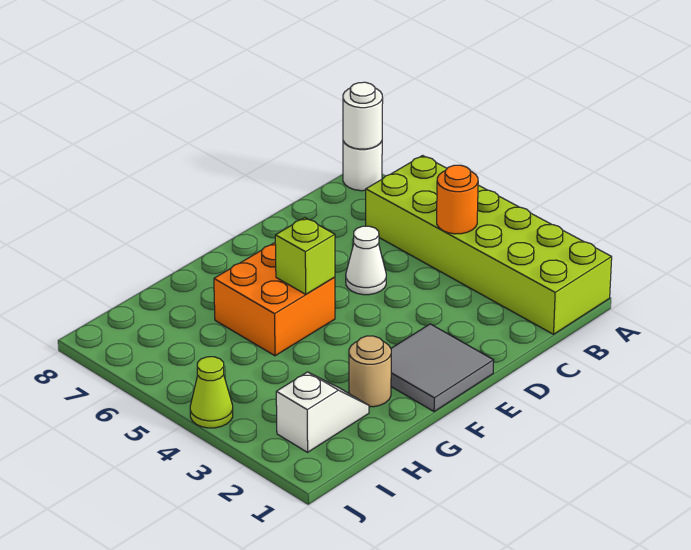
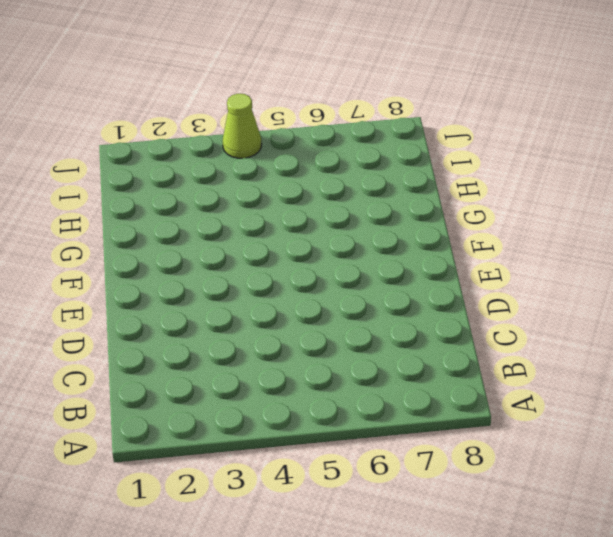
none -> lime 2x6 brick [366,156,612,334]
none -> white 1x1 round brick [343,141,382,191]

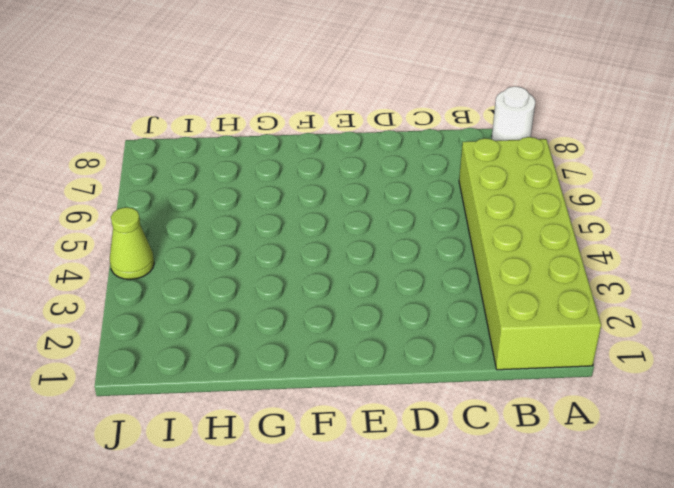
none -> white 1x1 cone [346,226,386,295]
none -> grey 2x2 tile [391,324,494,412]

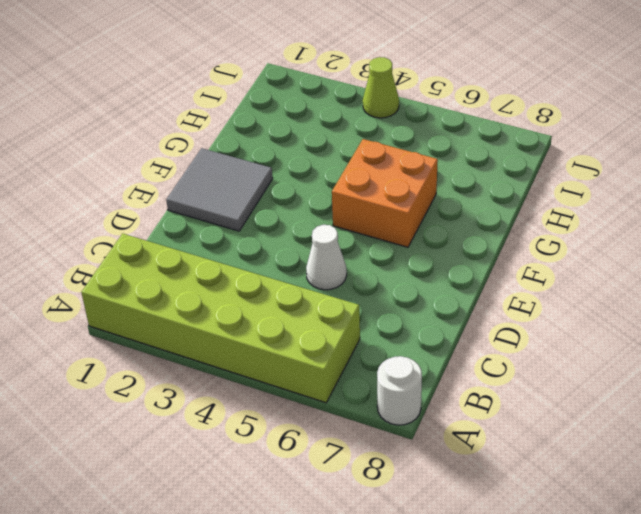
none -> tan 1x1 round brick [349,336,391,407]
none -> white 1x2 slope [276,372,369,452]

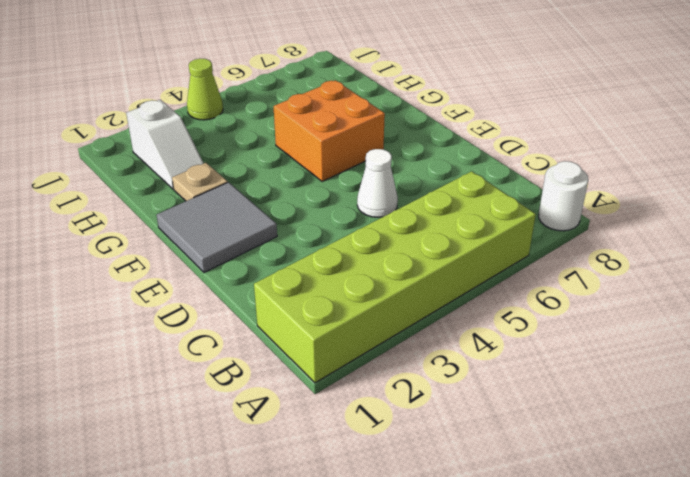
tan 1x1 plate [172,163,228,201] -> tan 1x1 round brick [349,336,391,407]
none -> white 1x1 round brick [343,82,383,149]
none -> orange 1x1 round brick [437,165,478,234]

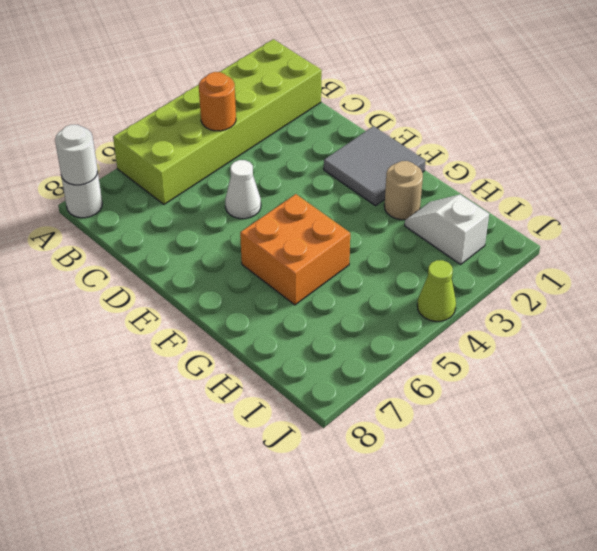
none -> lime 1x1 brick [275,218,335,294]

